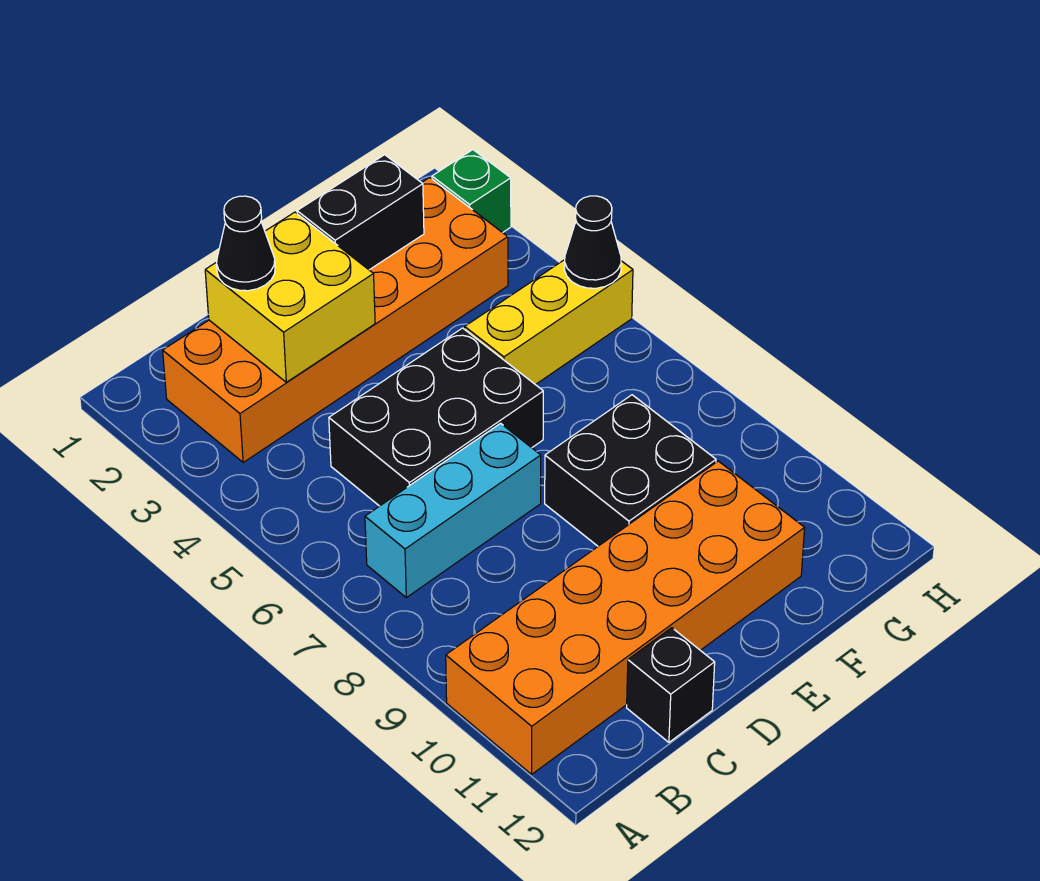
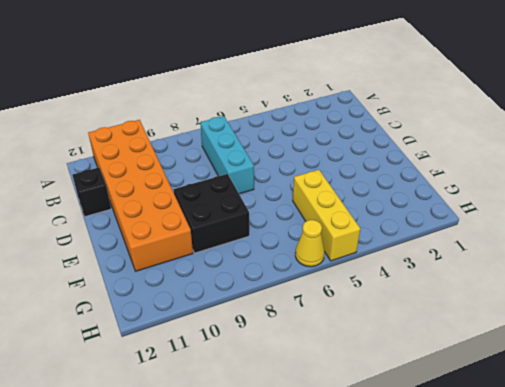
yellow 1x1 cone [295,220,325,267] -> none
none -> orange 2x6 brick [163,178,508,462]
none -> black 2x3 brick [329,328,543,506]
none -> green 1x1 brick [432,150,511,233]

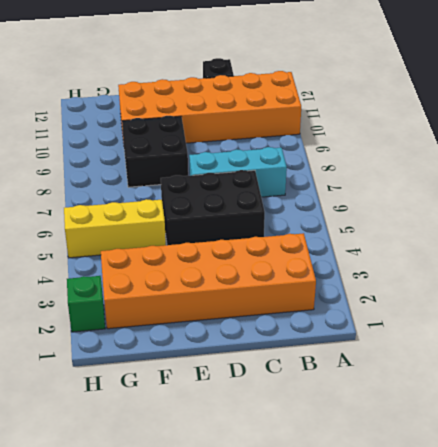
none -> yellow 2x2 brick [205,212,375,382]
none -> black 1x2 brick [297,155,424,270]
none -> black 1x1 cone [565,196,621,288]

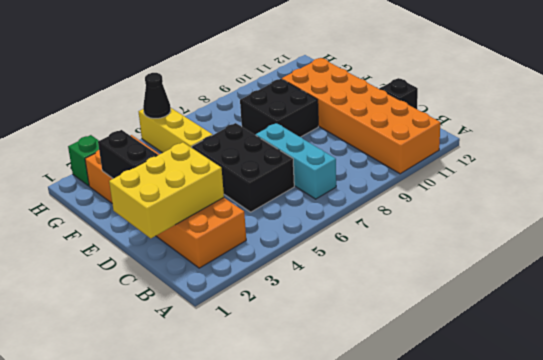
yellow 2x3 brick [109,142,224,238] -> yellow 2x2 brick [205,212,375,382]
none -> black 1x1 cone [217,196,275,291]

